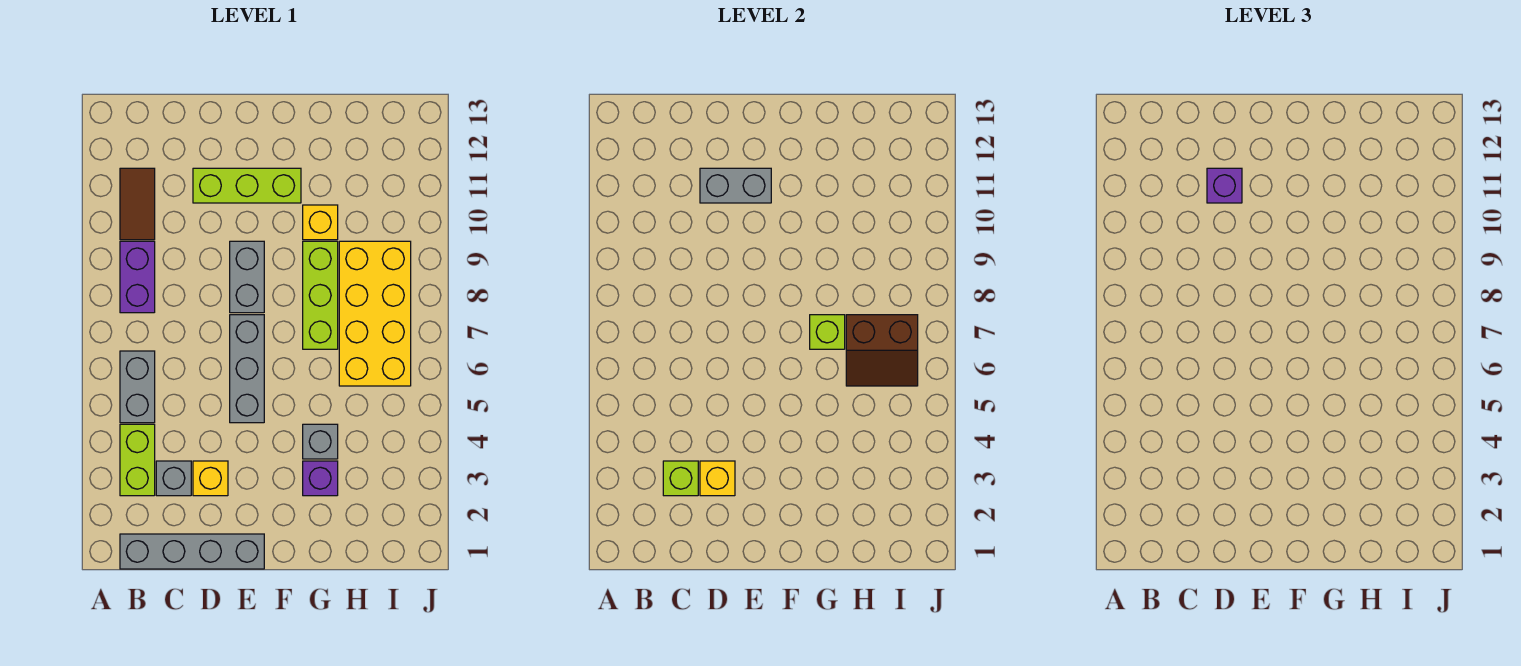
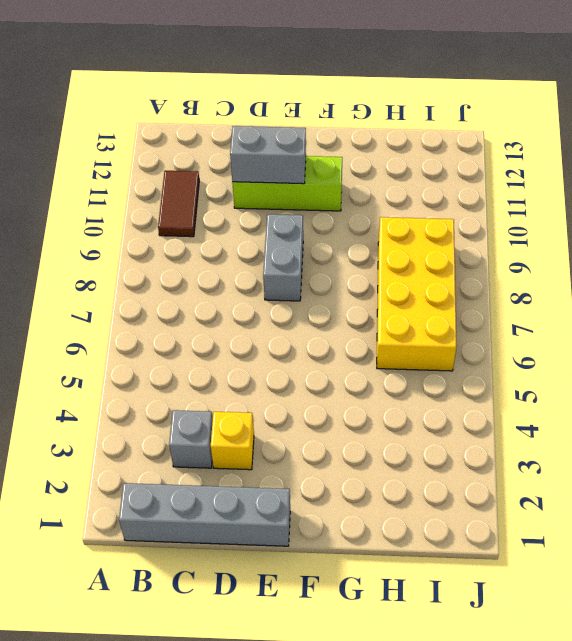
none -> lime 1x2 brick [120,424,155,496]
none -> grey 1x2 brick [120,351,155,423]
none -> purple 1x2 brick [120,241,155,313]

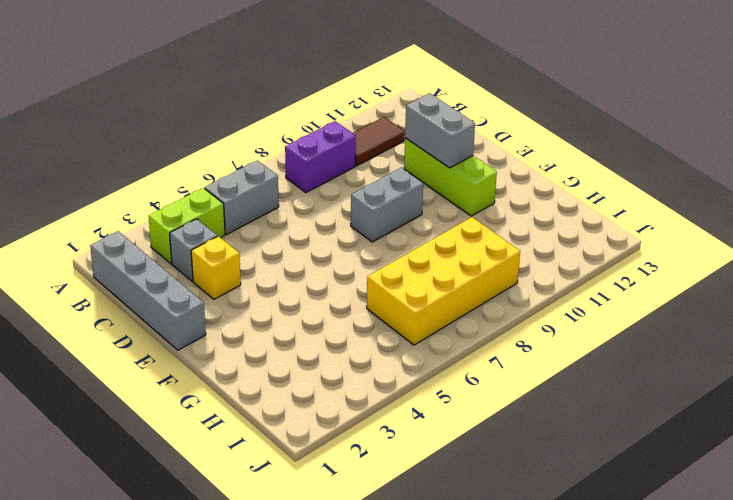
none -> grey 1x3 brick [230,315,264,423]
none -> purple 1x1 brick [303,461,338,496]
none -> grey 1x1 brick [303,424,338,459]

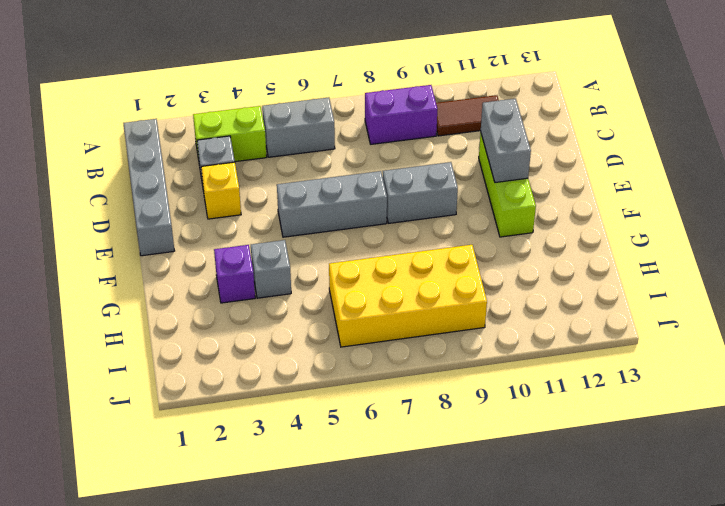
none -> lime 1x3 brick [303,241,338,349]
none -> yellow 1x1 brick [303,205,338,240]
none -> lime 1x1 brick [663,461,698,496]

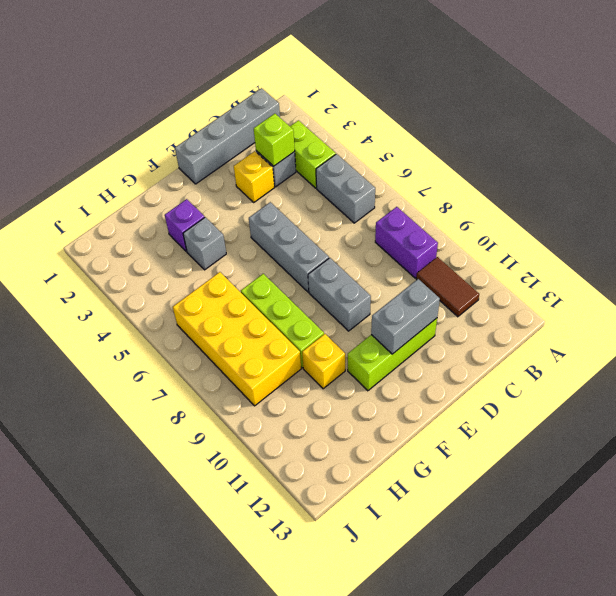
none -> yellow 1x1 brick [700,461,735,496]
none -> lime 1x1 brick [810,315,845,349]
none -> brown 2x2 slope [846,315,918,386]

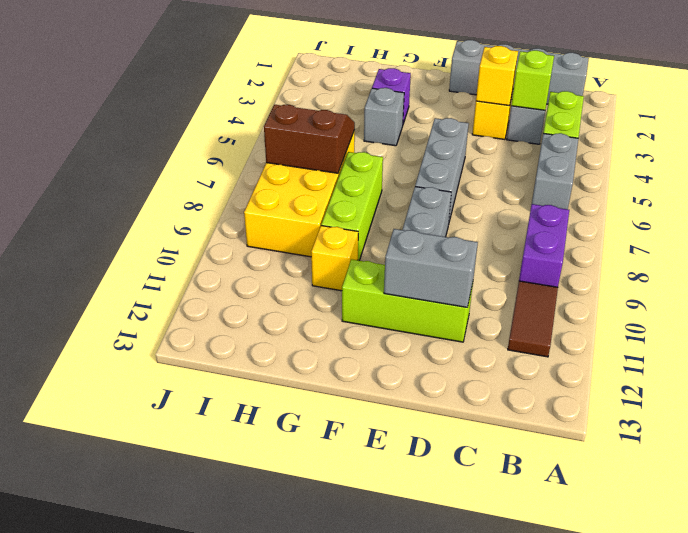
none -> lime 1x1 brick [810,315,845,349]
none -> purple 1x1 brick [1207,168,1242,203]

